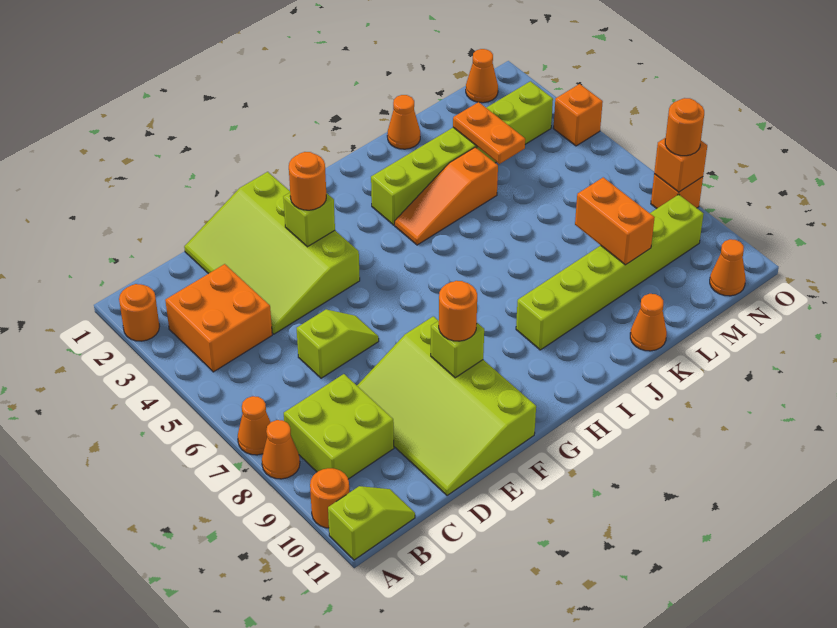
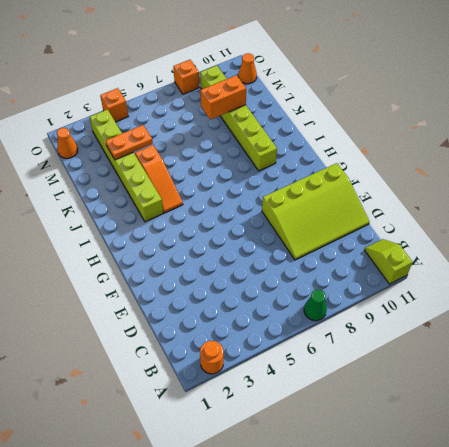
green 1x1 cone [304,289,327,321] -> orange 1x1 cone [238,396,271,455]
none -> orange 1x1 cone [262,420,300,479]
none -> orange 1x1 round brick [310,468,349,528]
none -> orange 2x2 brick [165,264,272,372]

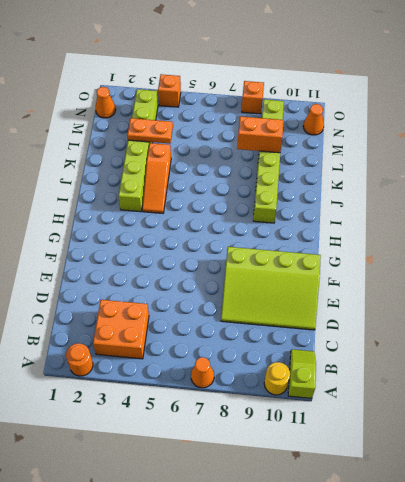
yellow 1x1 round brick [264,362,290,395] -> orange 1x1 round brick [310,468,349,528]
none -> orange 1x1 cone [262,420,300,479]
none -> lime 2x2 brick [284,374,394,479]
none -> lime 3x4 slope [184,172,360,334]

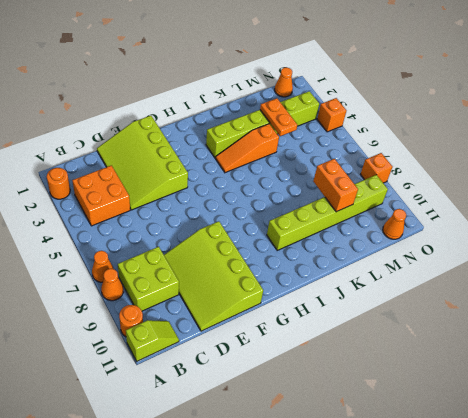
none -> lime 1x2 slope [297,309,379,378]
none -> orange 1x1 cone [387,95,420,149]
none -> orange 1x1 cone [630,294,667,351]

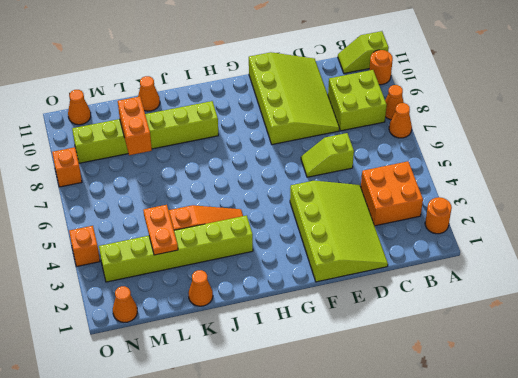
none -> lime 1x1 brick [283,193,335,247]
none -> lime 1x1 brick [431,321,484,378]
none -> orange 1x1 brick [654,138,707,192]

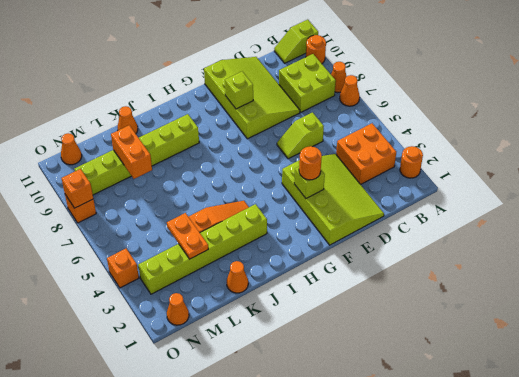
none -> orange 1x1 round brick [439,281,477,341]
none -> orange 1x1 round brick [665,98,704,156]

